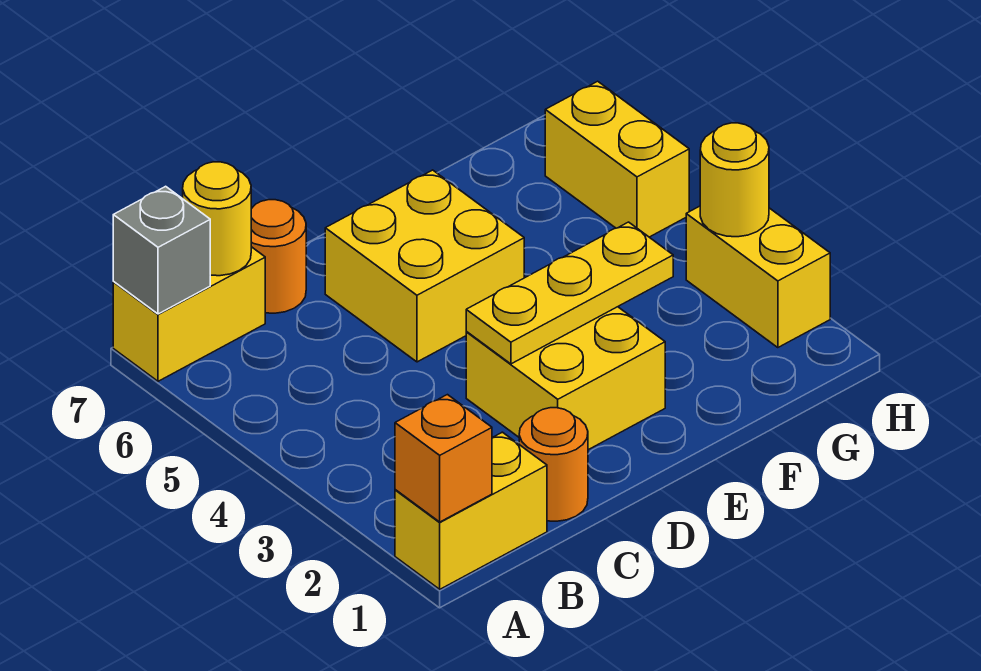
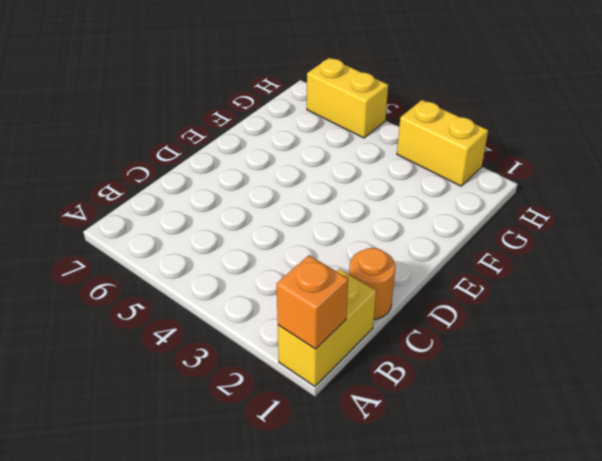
none -> yellow 1x2 brick [113,247,265,381]
none -> orange 1x1 round brick [251,200,306,313]
none -> yellow 2x2 brick [466,307,665,450]

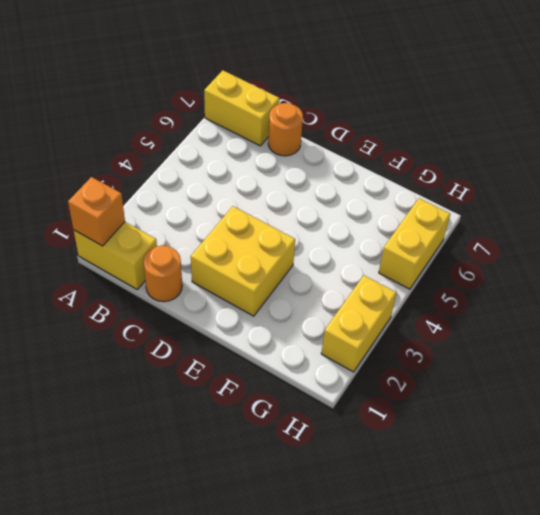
none -> yellow 2x2 brick [325,170,524,362]
none -> grey 1x1 brick [113,186,210,314]
none -> yellow 1x1 round brick [183,162,251,276]

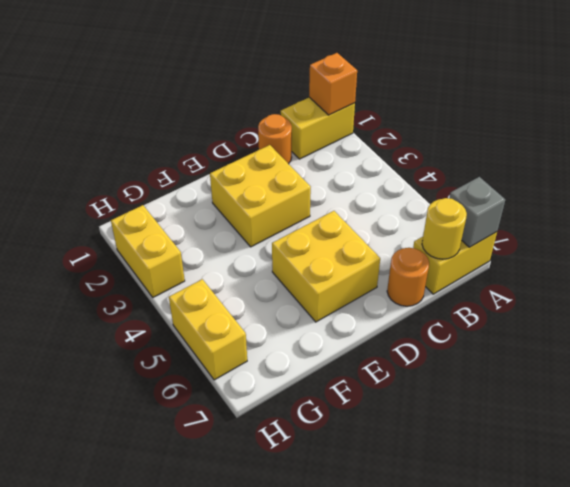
none -> yellow 1x3 plate [466,222,673,364]
none -> yellow 1x1 round brick [700,123,769,237]

